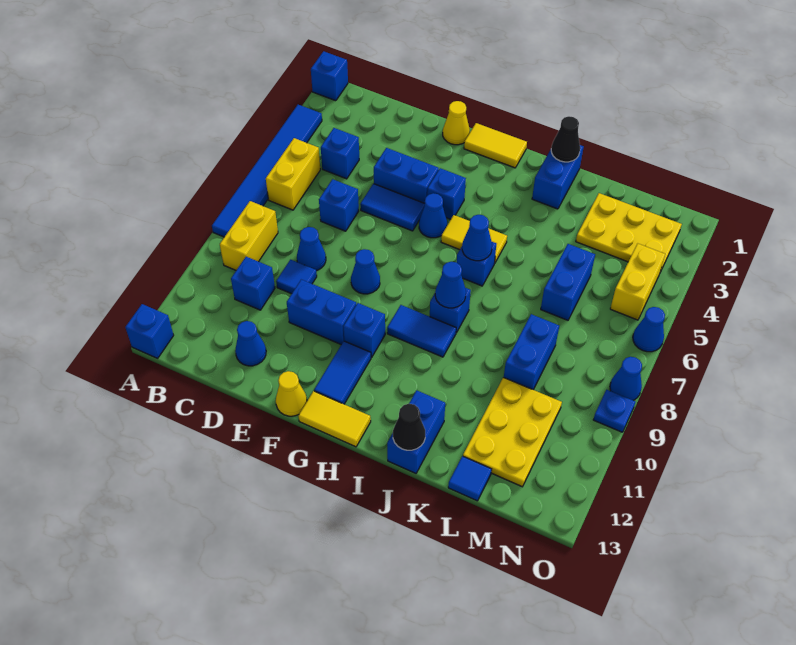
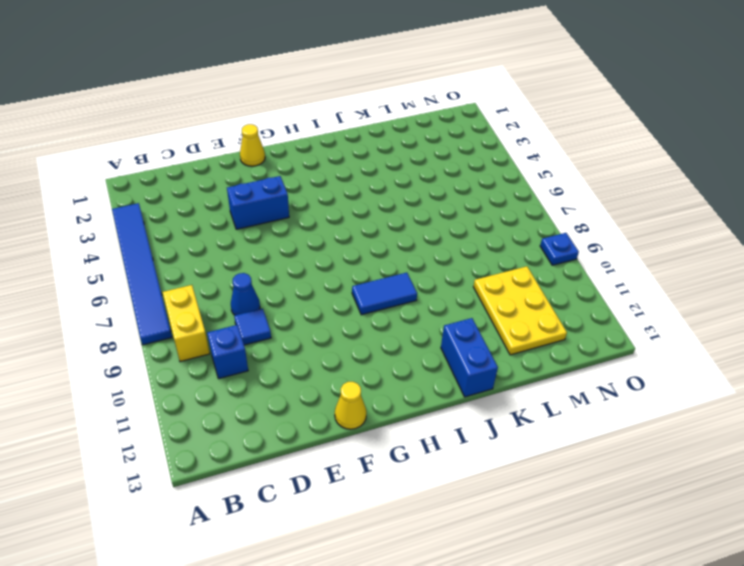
none -> blue 1x1 brick [311,51,348,101]
none -> blue 1x1 brick [125,304,174,358]
none -> yellow 1x2 brick [266,138,320,210]
none -> blue 1x1 brick [321,128,359,179]

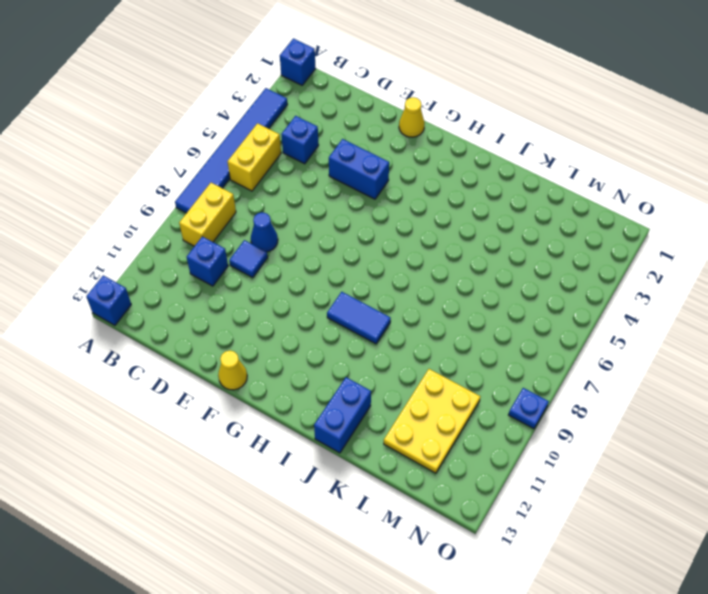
none -> blue 1x1 brick [319,179,359,231]
none -> blue 1x1 cone [235,321,266,366]
none -> blue 1x2 tile [360,184,425,231]
none -> blue 1x2 brick [287,280,356,344]

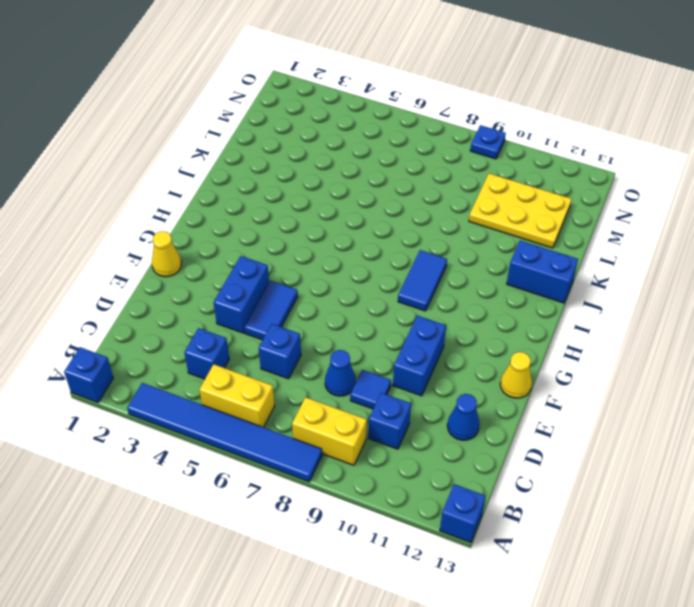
none -> blue 1x1 cone [351,249,380,294]
none -> yellow 1x2 tile [464,123,527,168]
none -> blue 1x1 brick [427,168,466,219]
none -> blue 1x1 cone [419,193,447,238]

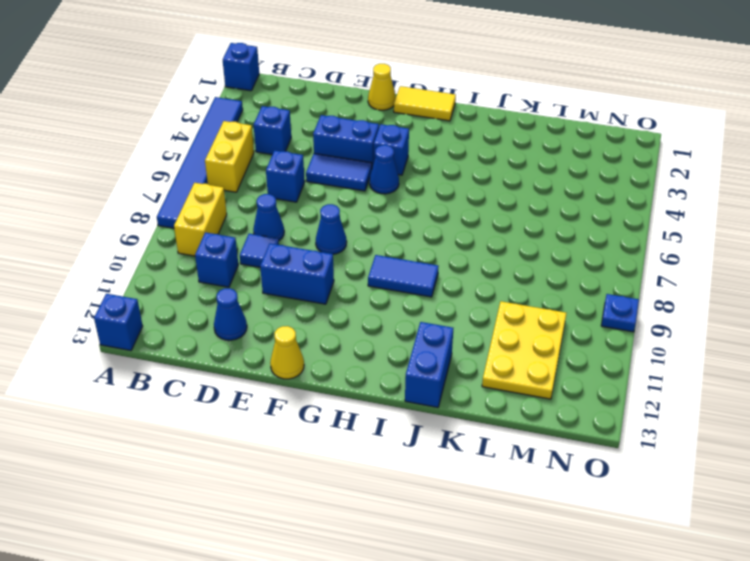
none -> blue 1x1 brick [344,303,385,357]
none -> blue 1x2 tile [314,341,371,404]
none -> yellow 1x2 tile [299,391,371,447]
none -> yellow 1x2 tile [441,215,507,264]

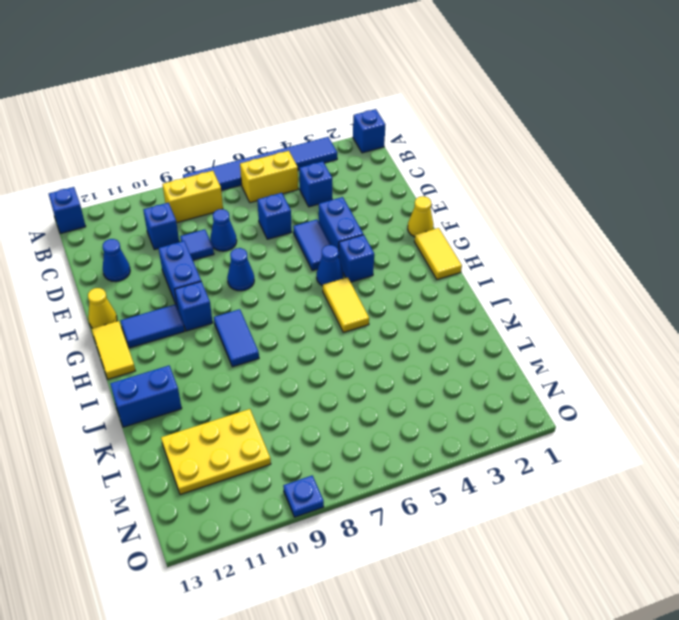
none -> blue 1x1 brick [457,242,496,286]
none -> blue 1x1 brick [430,288,471,333]
none -> blue 1x2 brick [532,145,584,209]
none -> yellow 2x3 plate [576,193,682,272]

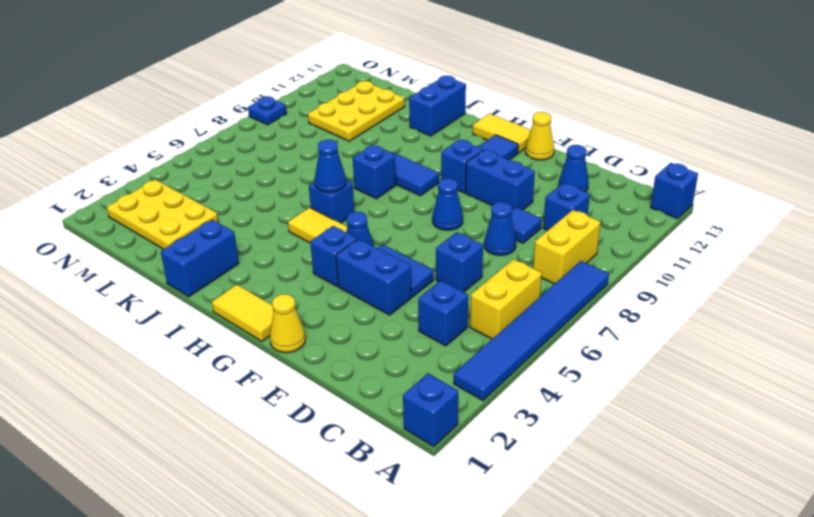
none -> blue 1x2 brick [541,244,595,320]
none -> blue 1x2 brick [504,314,559,390]
none -> blue 1x1 tile [448,456,492,501]
none -> yellow 1x2 brick [610,243,665,320]

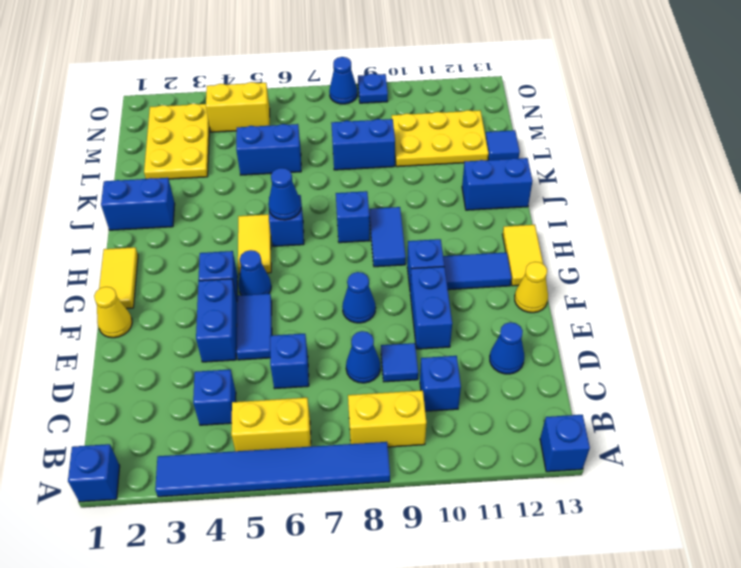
none -> blue 1x1 cone [633,307,665,352]
none -> blue 1x1 cone [435,262,466,308]
none -> black 1x1 cone [551,116,580,162]
none -> black 1x1 cone [393,404,425,450]

